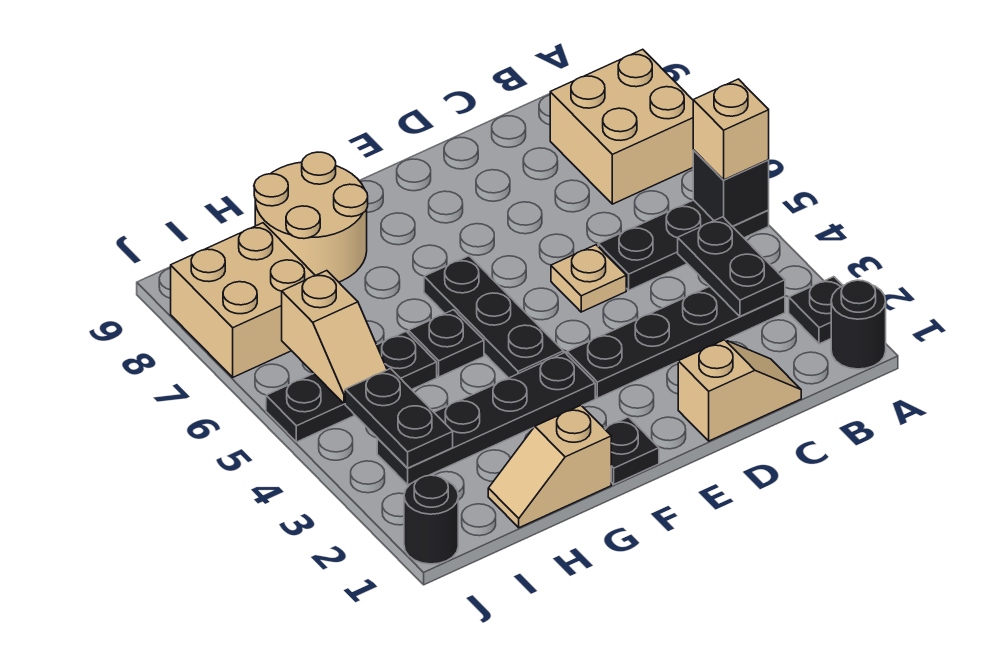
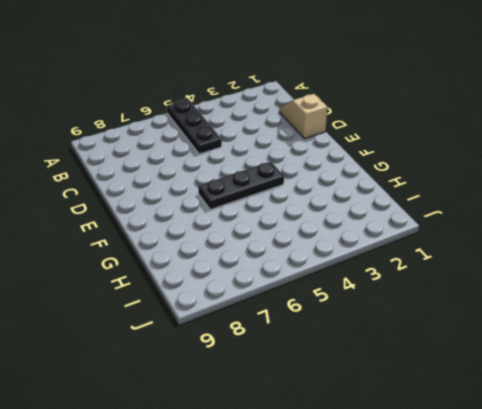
none -> black 1x1 round brick [831,280,886,369]
none -> black 1x1 plate [789,277,843,344]
none -> tan 2x2 brick [550,49,693,204]

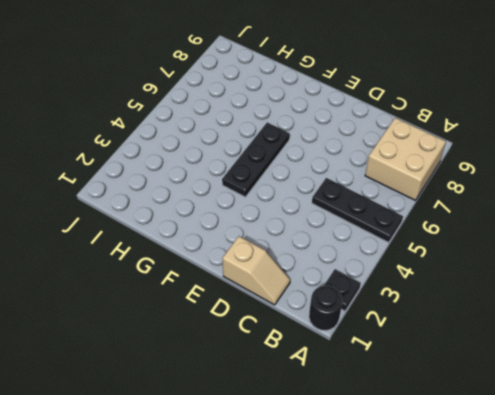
none -> black 1x4 plate [567,286,785,398]
none -> tan 1x1 plate [551,245,626,312]
none -> black 1x1 plate [604,417,659,484]

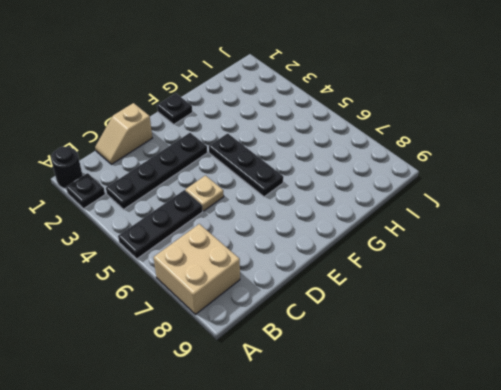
none -> black 1x4 plate [377,353,595,485]
none -> tan 1x2 slope [488,405,611,528]
none -> black 1x1 plate [408,310,484,377]

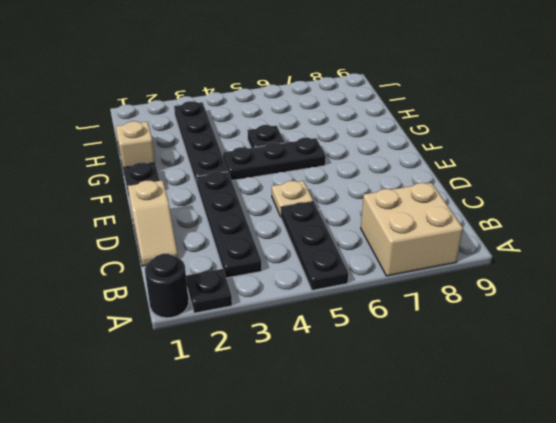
none -> tan 2x2 round brick [254,152,368,282]
none -> black 1x3 plate [266,332,437,442]
none -> tan 2x2 brick [171,223,315,377]

